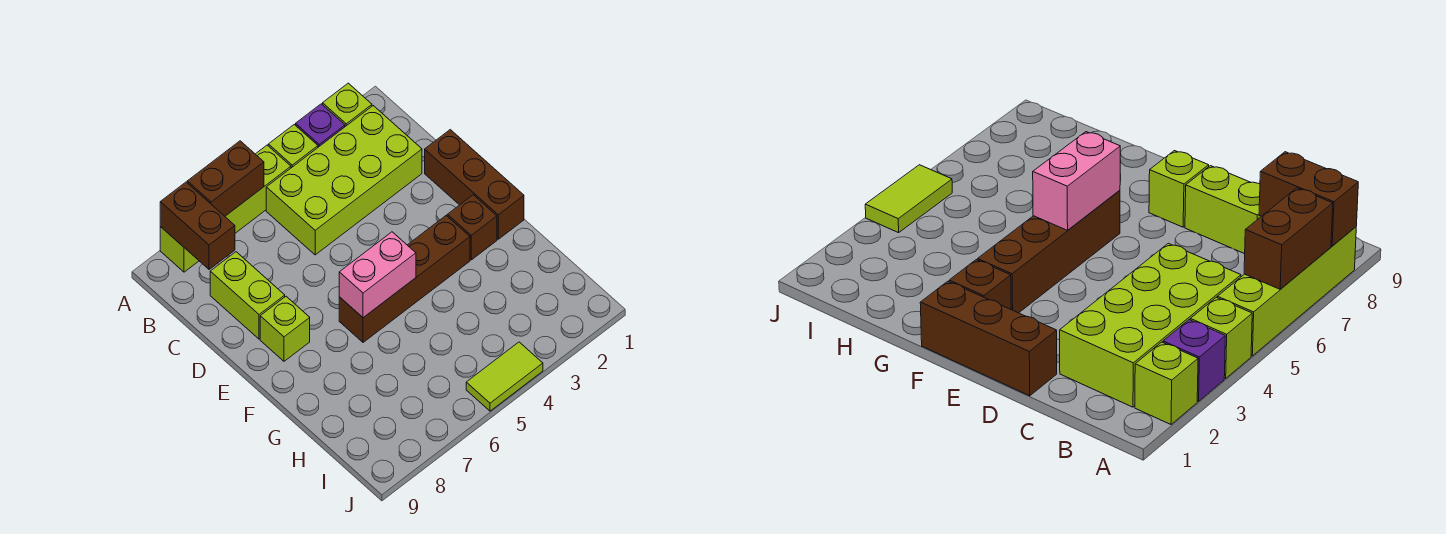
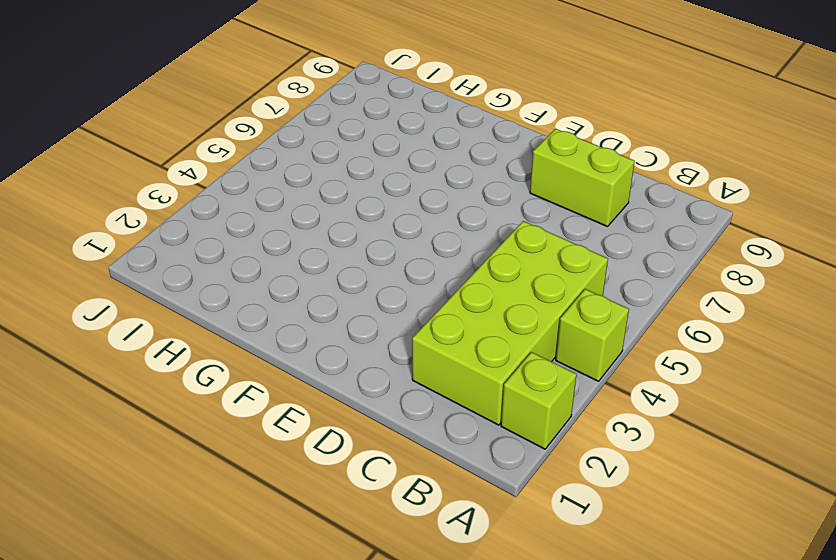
none -> purple 1x1 brick [296,104,345,147]
none -> lime 1x4 brick [160,145,291,272]
none -> brown 1x3 brick [425,130,524,239]

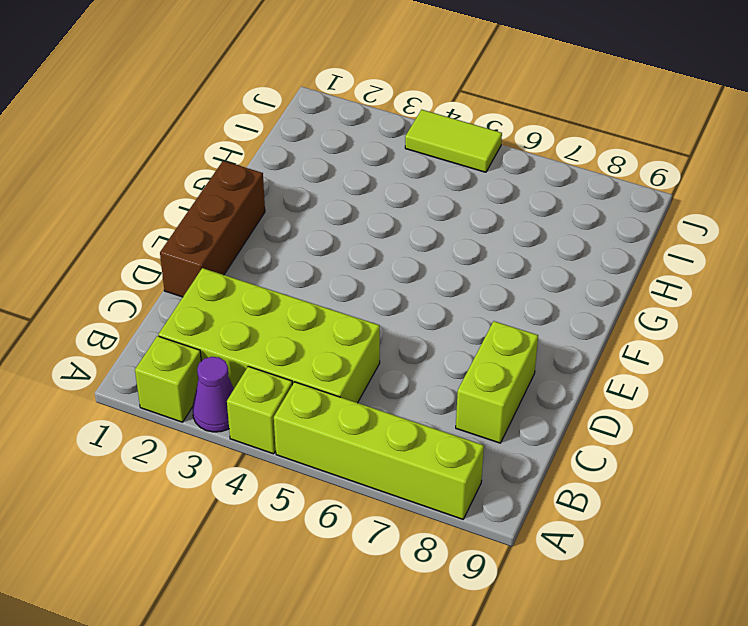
purple 1x1 cone [193,357,234,432] -> purple 1x1 brick [296,104,345,147]
none -> lime 1x1 brick [260,297,310,361]
none -> brown 1x1 brick [447,195,497,260]
none -> brown 1x4 brick [339,216,470,342]

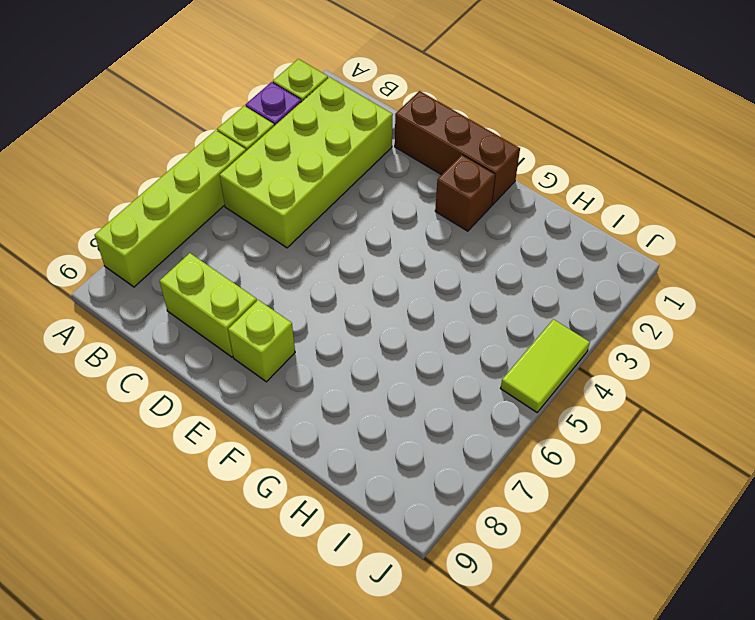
none -> brown 1x4 brick [339,216,470,342]
none -> brown 1x2 brick [187,141,264,216]
none -> brown 1x2 brick [160,182,235,269]

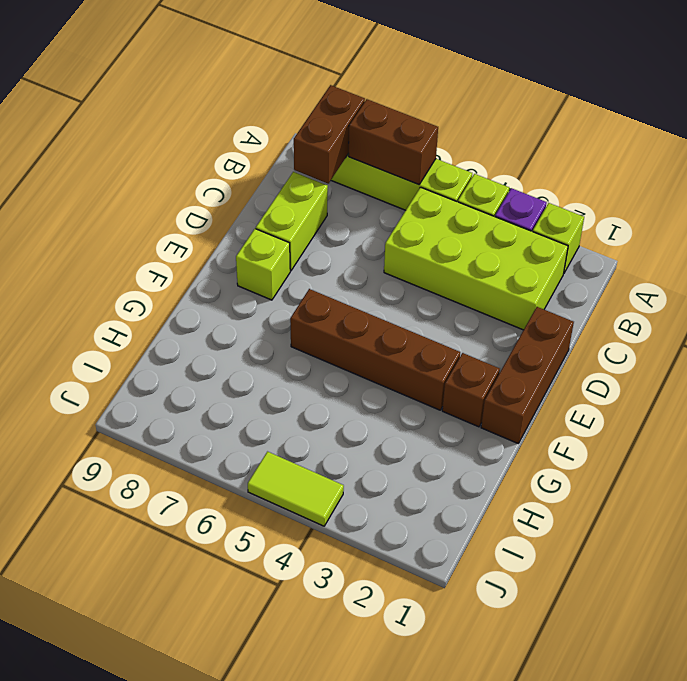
none -> pink 1x2 brick [339,232,416,318]

